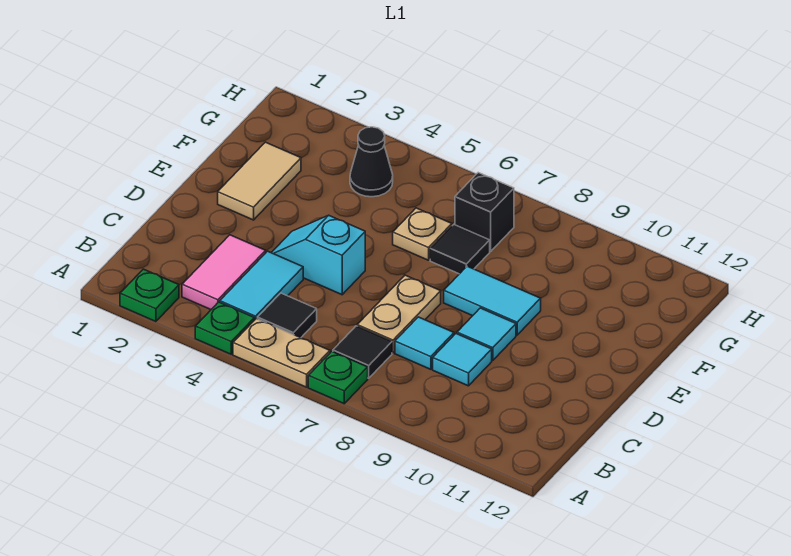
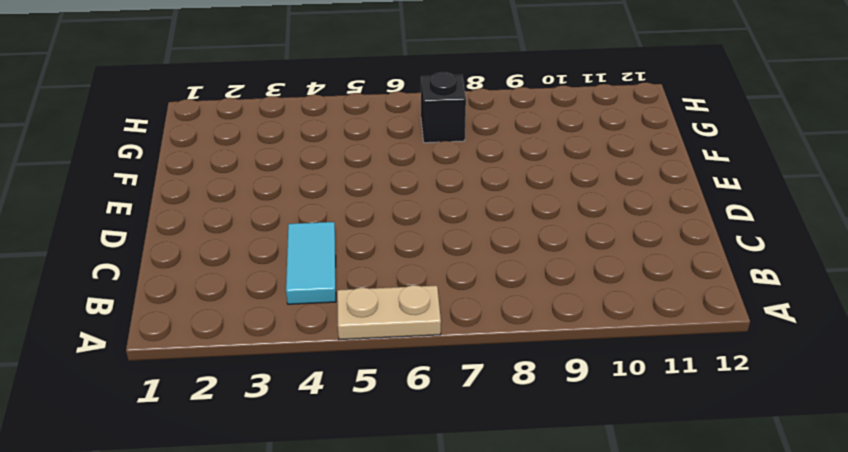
none -> green 1x1 plate [120,269,179,322]
none -> green 1x1 plate [195,302,255,354]
none -> green 1x1 plate [308,351,368,404]

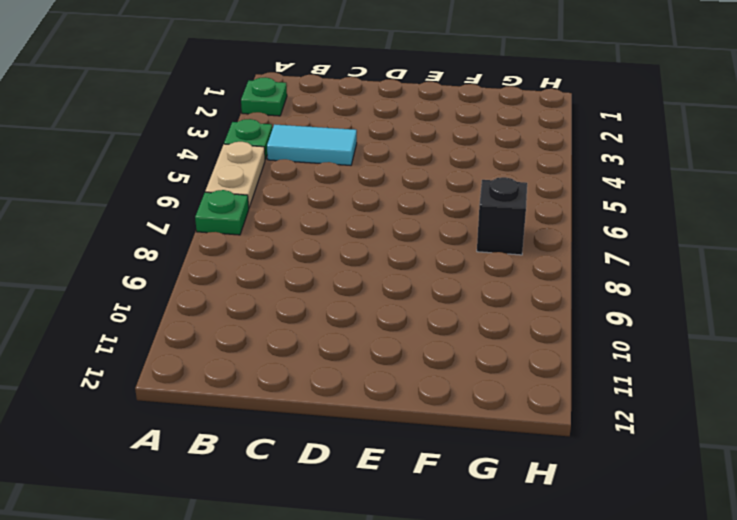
none -> pink 1x2 tile [182,235,266,310]
none -> black 1x1 tile [258,293,317,338]
none -> black 1x1 tile [333,326,392,378]

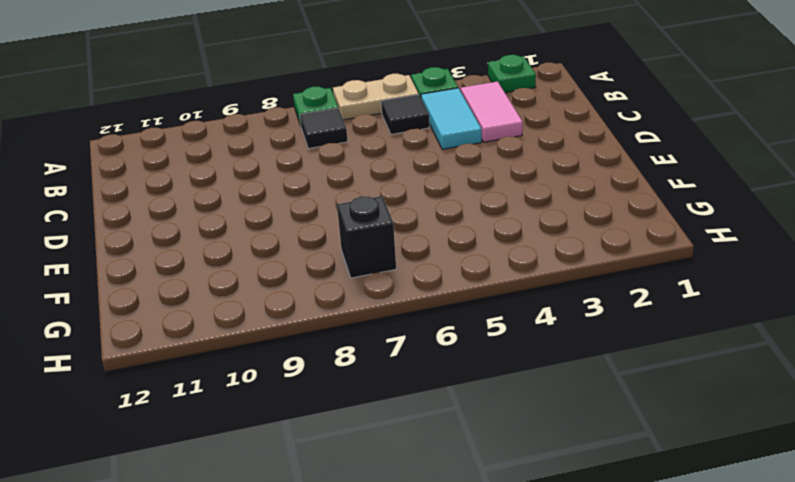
none -> tan 1x2 plate [357,275,441,353]
none -> cyan 1x1 tile [395,317,454,369]
none -> cyan 1x1 tile [433,334,492,386]

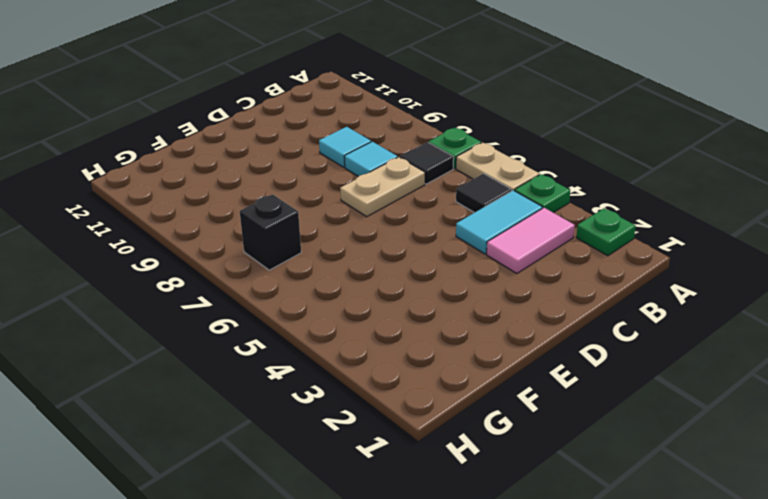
none -> cyan 1x2 slope [272,215,365,295]
none -> cyan 1x1 tile [457,308,516,360]
none -> tan 1x2 tile [218,142,301,220]

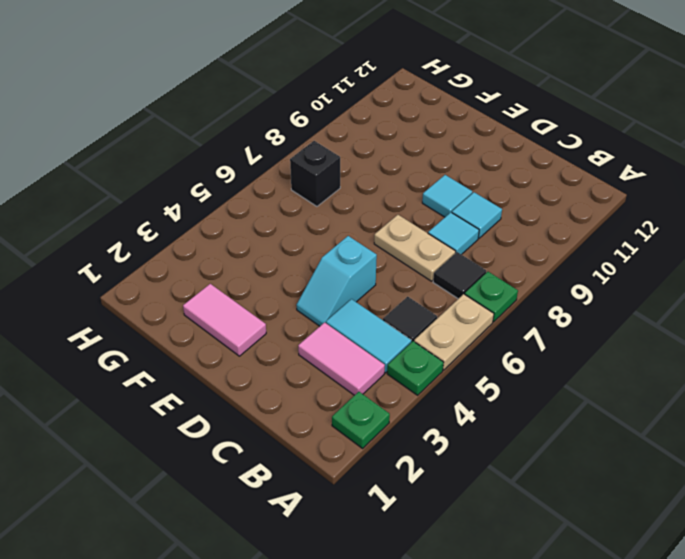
pink 1x2 tile [183,284,266,356] -> tan 1x2 tile [218,142,301,220]
none -> cyan 1x2 tile [444,266,541,335]
none -> tan 1x1 plate [393,208,452,260]
none -> black 1x1 tile [430,225,490,274]

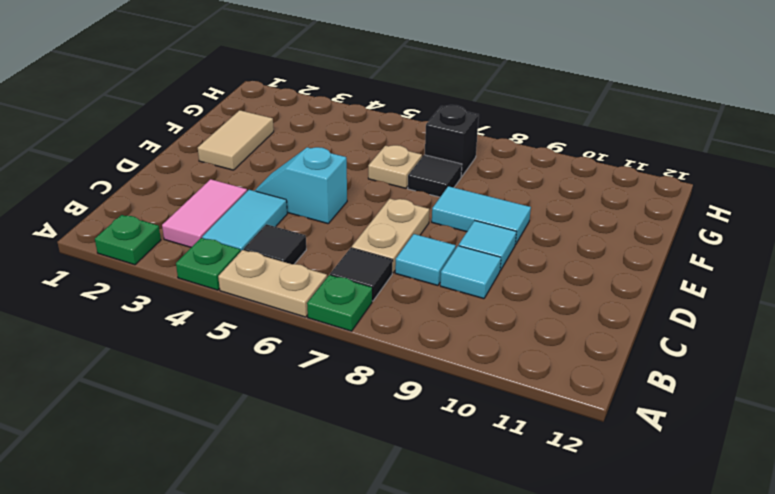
none -> black 1x1 cone [350,127,393,197]

